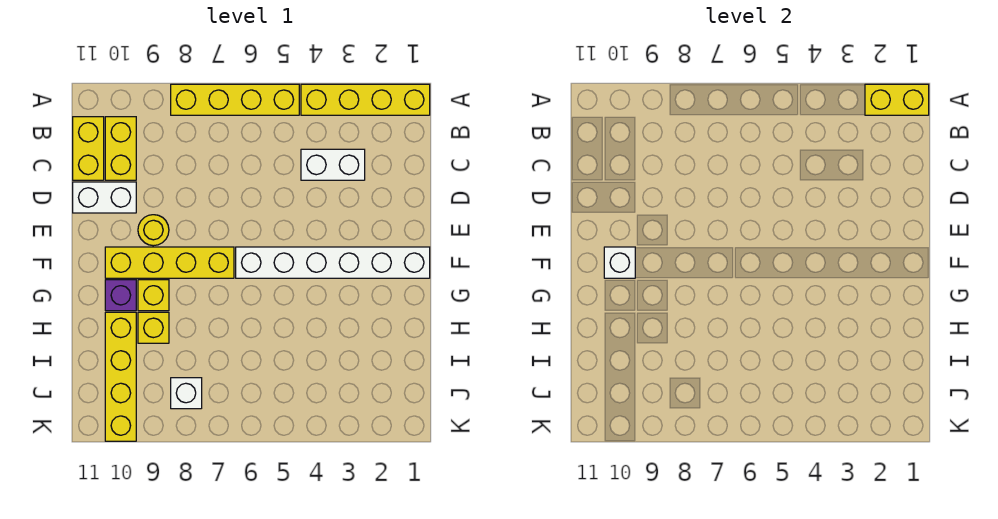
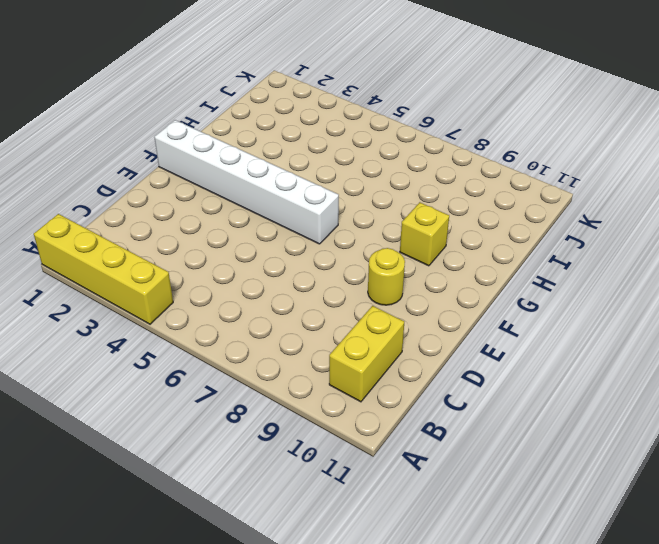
none -> yellow 1x4 brick [171,84,299,115]
none -> yellow 1x2 brick [73,117,104,180]
none -> white 1x2 brick [301,149,365,180]

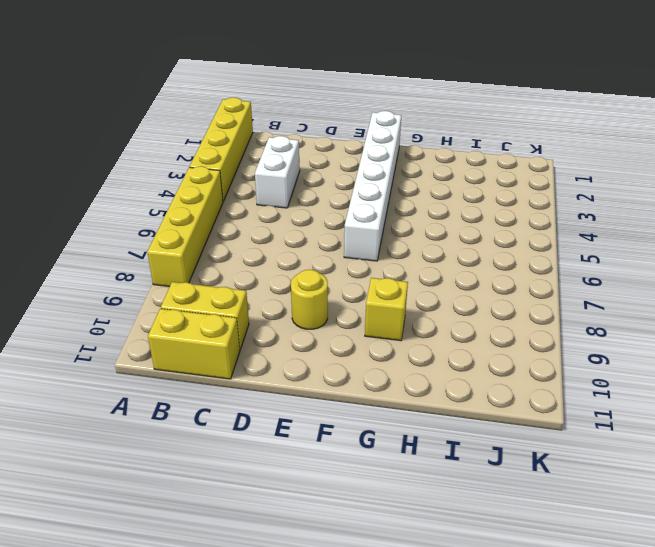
none -> white 1x2 brick [73,182,136,213]
none -> yellow 1x4 brick [105,247,234,278]
none -> purple 1x1 brick [105,280,136,311]

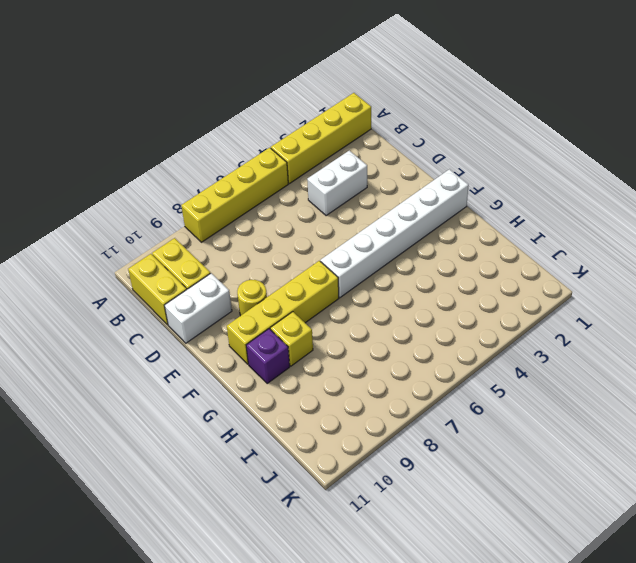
none -> yellow 1x1 brick [138,312,169,343]
none -> yellow 1x4 brick [105,312,136,441]
none -> white 1x1 brick [171,378,202,409]

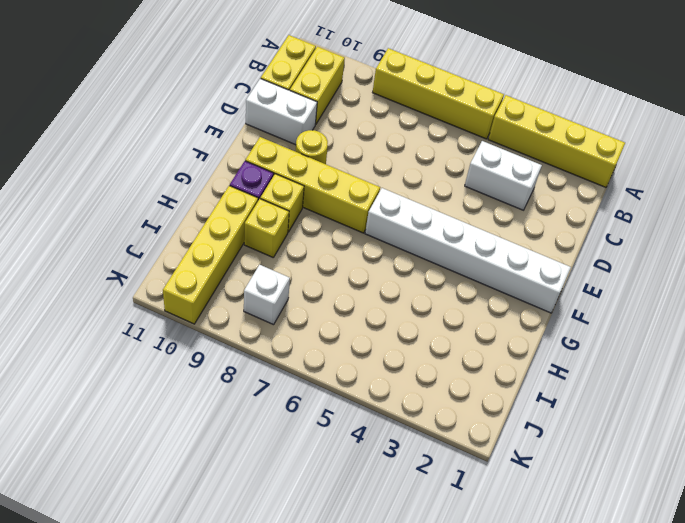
none -> yellow 1x2 brick [865,84,929,115]
none -> white 1x1 brick [604,247,635,278]

